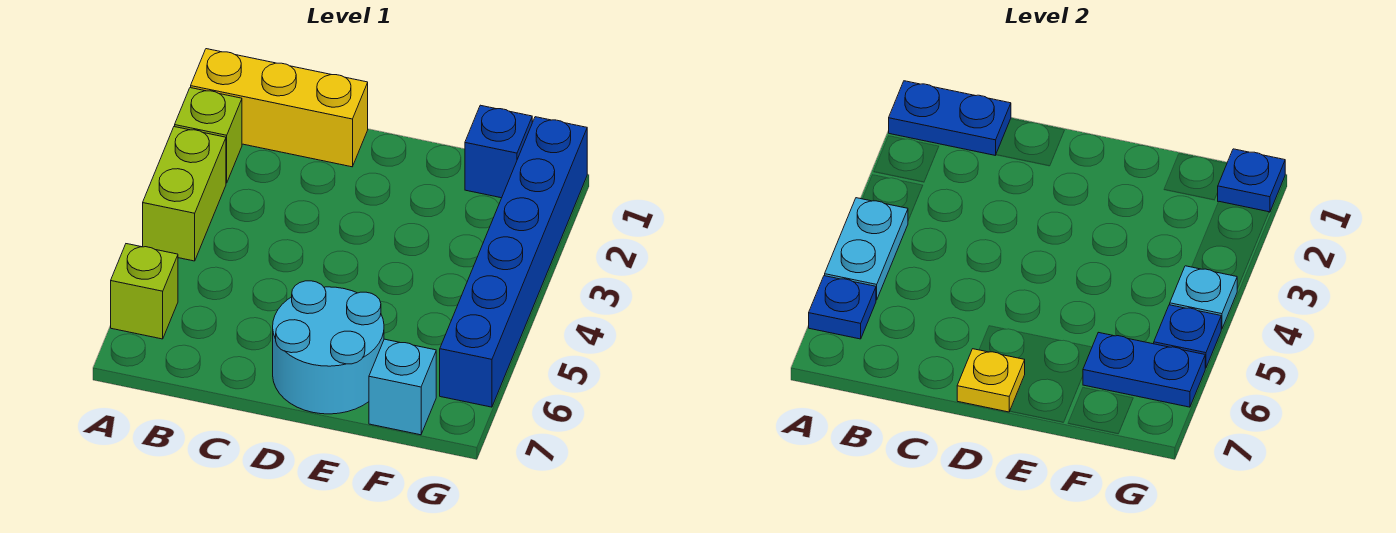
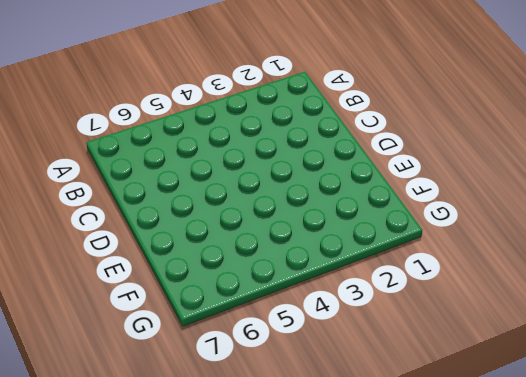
none -> yellow 1x3 brick [191,49,368,167]
none -> lime 1x1 brick [175,88,242,183]
none -> lime 1x2 brick [143,127,226,261]

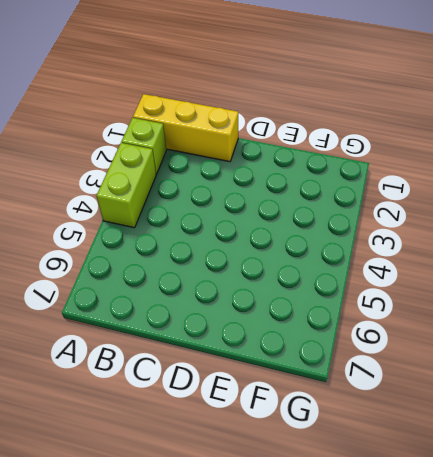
none -> lime 1x1 brick [111,244,178,339]
none -> cyan 2x2 round brick [273,281,384,414]
none -> blue 1x1 brick [465,105,532,198]

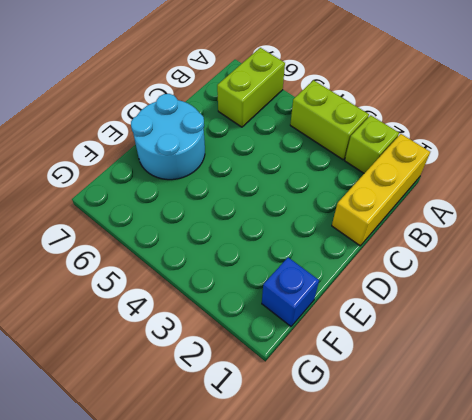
lime 1x2 brick [217,48,285,127] -> lime 1x1 brick [111,244,178,339]
none -> cyan 1x1 brick [369,339,436,435]
none -> blue 1x6 brick [440,117,587,407]
none -> blue 1x2 plate [889,81,1011,155]

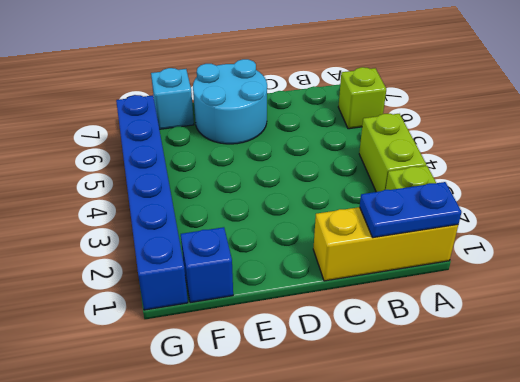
none -> cyan 1x2 plate [825,198,908,300]
none -> blue 1x1 plate [809,276,876,339]
none -> yellow 1x1 plate [957,349,1025,412]

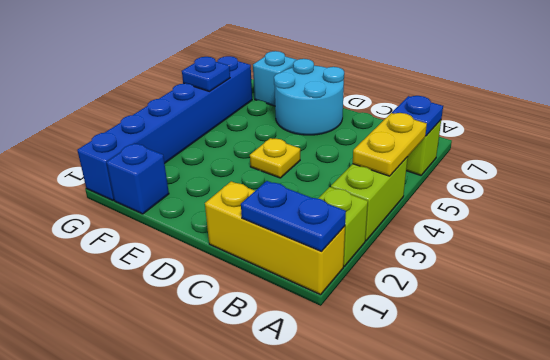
yellow 1x2 plate [353,113,427,176] -> cyan 1x2 plate [825,198,908,300]
yellow 1x1 plate [250,138,300,178] -> yellow 1x1 plate moved to [957,349,1025,412]
none -> blue 1x2 plate [1083,332,1205,407]
none -> blue 1x1 plate [1218,149,1285,212]
none -> cyan 1x1 plate [1170,266,1237,329]

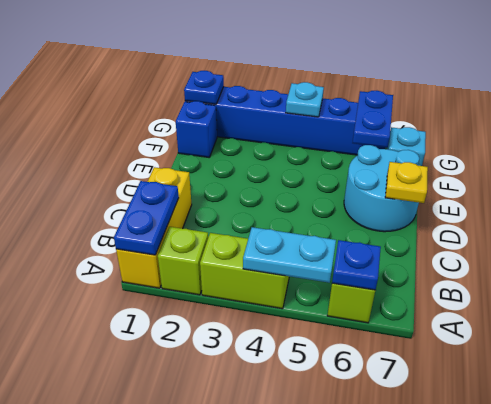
none -> blue 1x1 plate [1154,305,1221,368]

